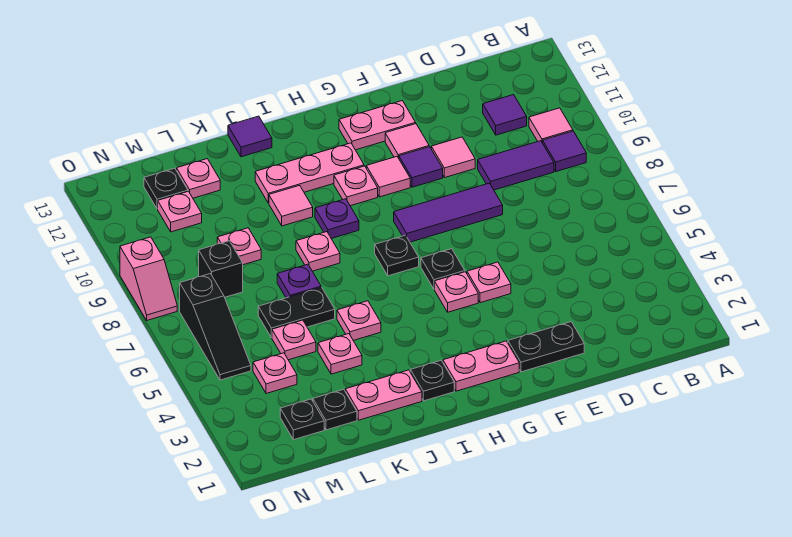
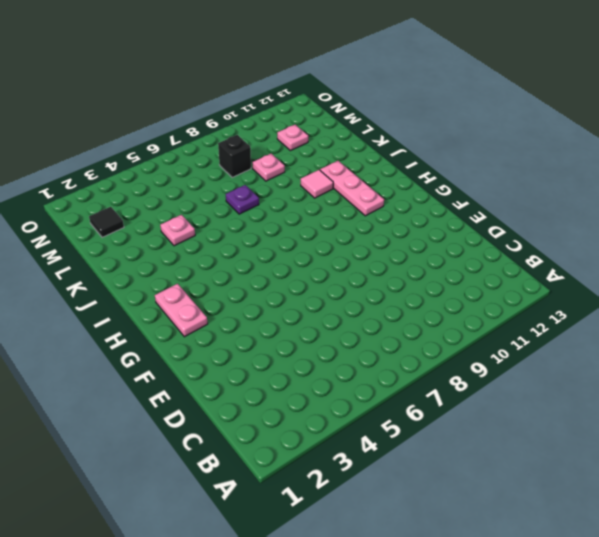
black 1x1 tile [89,207,124,237] -> black 1x1 plate [280,399,324,440]
none -> purple 1x1 tile [543,131,586,172]
none -> pink 1x1 tile [529,108,573,143]
none -> purple 1x2 tile [478,141,554,190]
none -> purple 1x1 tile [483,95,527,135]

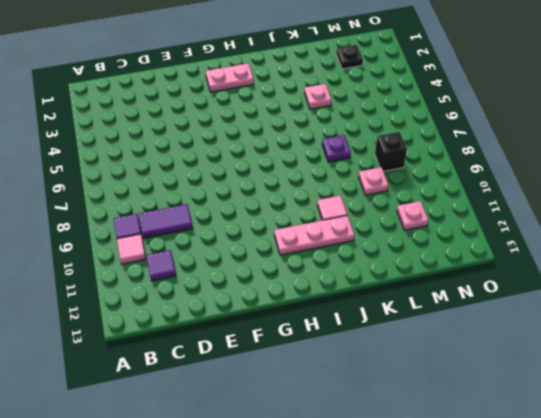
none -> black 1x2 plate [508,322,584,372]
none -> purple 1x3 tile [394,183,503,242]
none -> pink 1x1 tile [431,137,475,178]
none -> pink 1x1 plate [467,262,511,303]

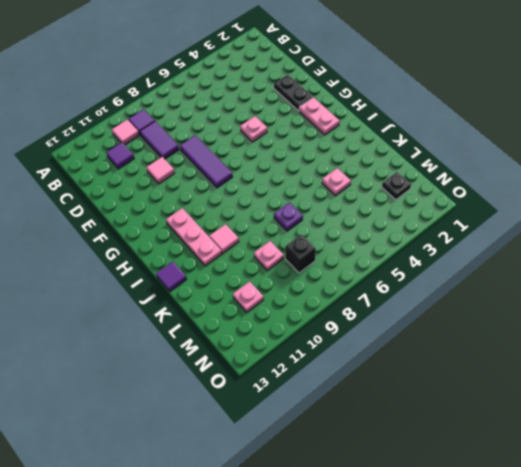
none -> purple 1x1 tile [399,147,443,187]
none -> pink 1x1 tile [385,124,429,158]
none -> pink 1x2 plate [339,101,416,150]
none -> pink 1x1 plate [435,272,478,312]

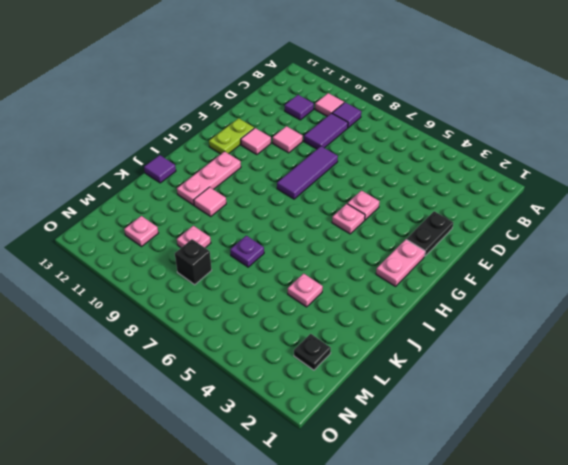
lime 1x2 plate [209,118,254,154] -> pink 1x2 plate [339,101,416,150]
none -> purple 1x1 tile [399,147,443,187]
none -> black 1x1 plate [421,249,465,289]
none -> pink 1x1 tile [366,157,410,197]
none -> black 1x1 plate [375,235,419,276]

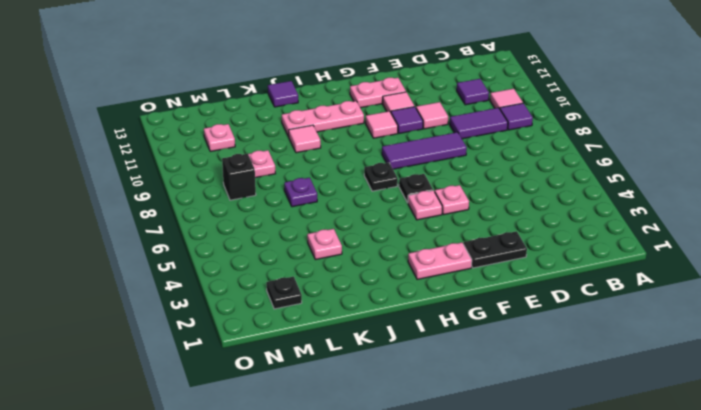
none -> pink 1x1 plate [334,166,378,206]
none -> black 1x1 plate [410,361,454,401]
none -> purple 1x1 plate [315,199,359,238]
none -> pink 1x2 plate [345,370,422,420]

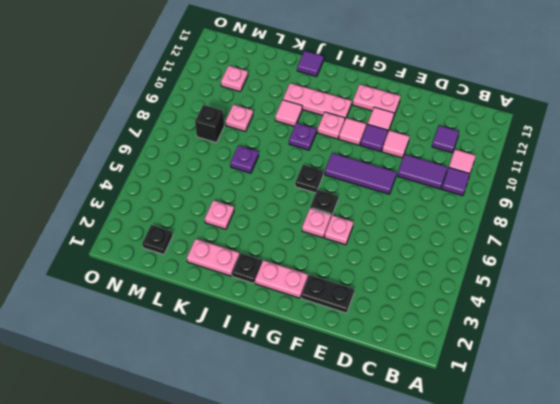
none -> pink 1x1 plate [337,301,381,340]
none -> pink 1x1 plate [296,232,340,271]
none -> black 1x2 plate [258,287,335,338]
none -> black 1x1 plate [313,389,357,430]

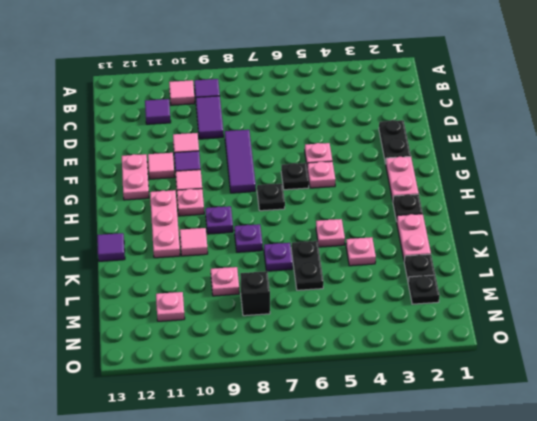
purple 1x1 plate [234,224,263,252] -> pink 1x1 plate [296,232,340,271]
none -> pink 1x1 plate [272,320,316,360]
none -> pink 1x1 plate [177,159,220,198]
none -> pink 1x1 plate [253,353,297,394]
none -> black 1x1 plate [144,168,188,209]

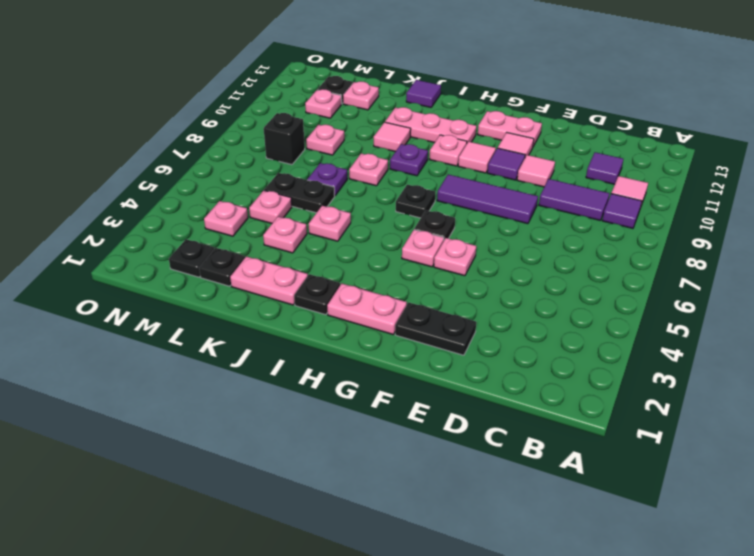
none -> black 1x3 slope [180,274,251,380]
none -> pink 1x2 slope [120,237,177,320]

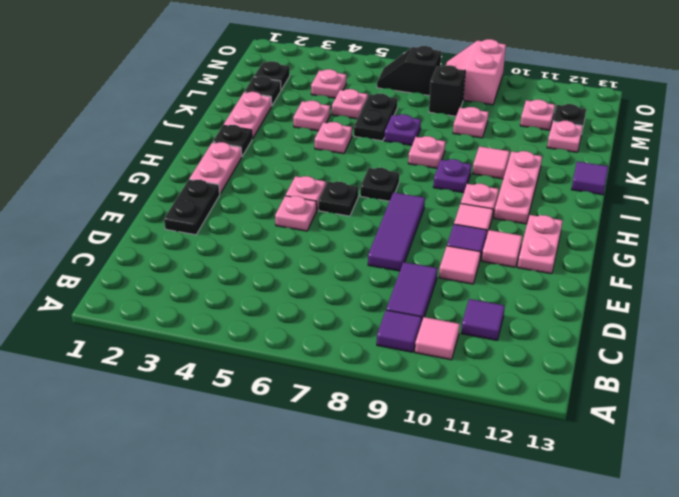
black 1x2 slope [377,46,441,96] -> black 1x3 slope [180,274,251,380]
pink 2x2 slope [446,39,506,105] -> pink 1x2 slope [120,237,177,320]

